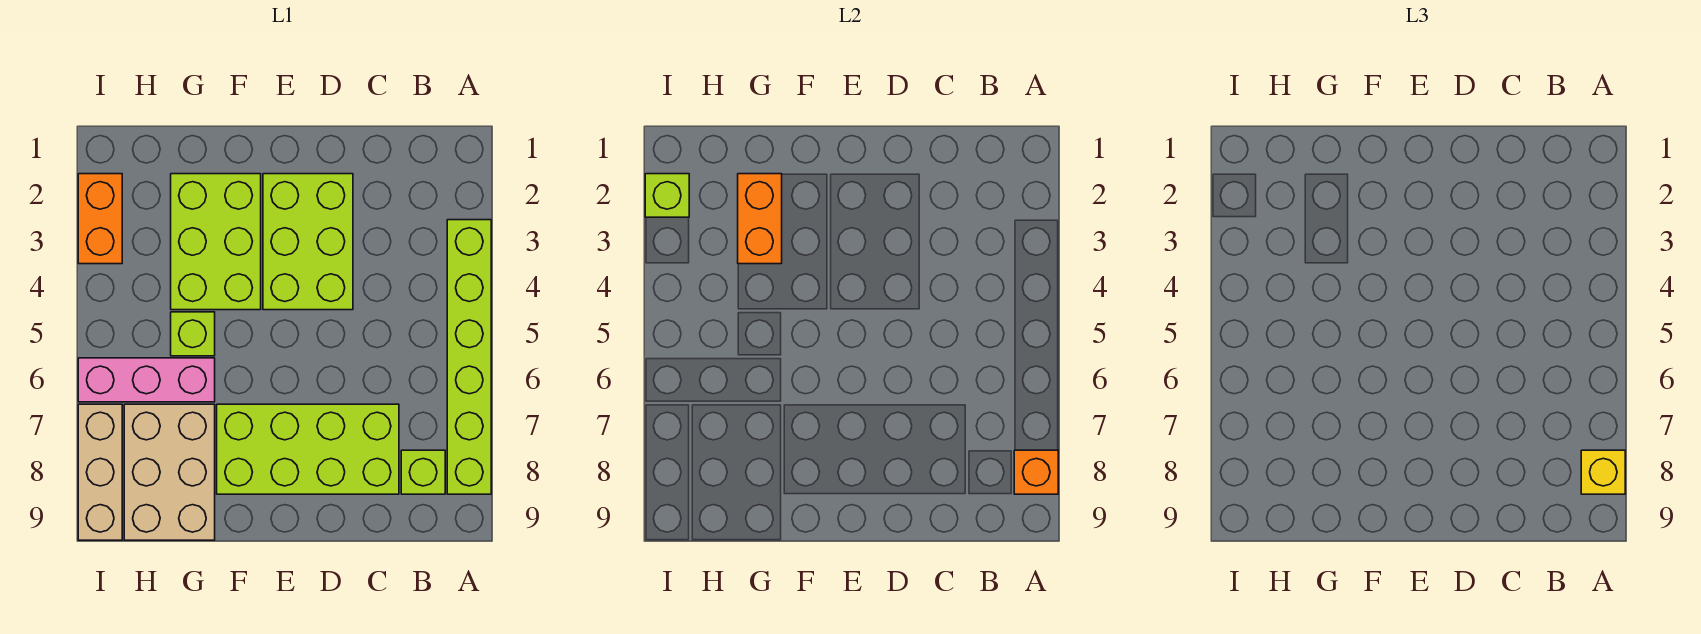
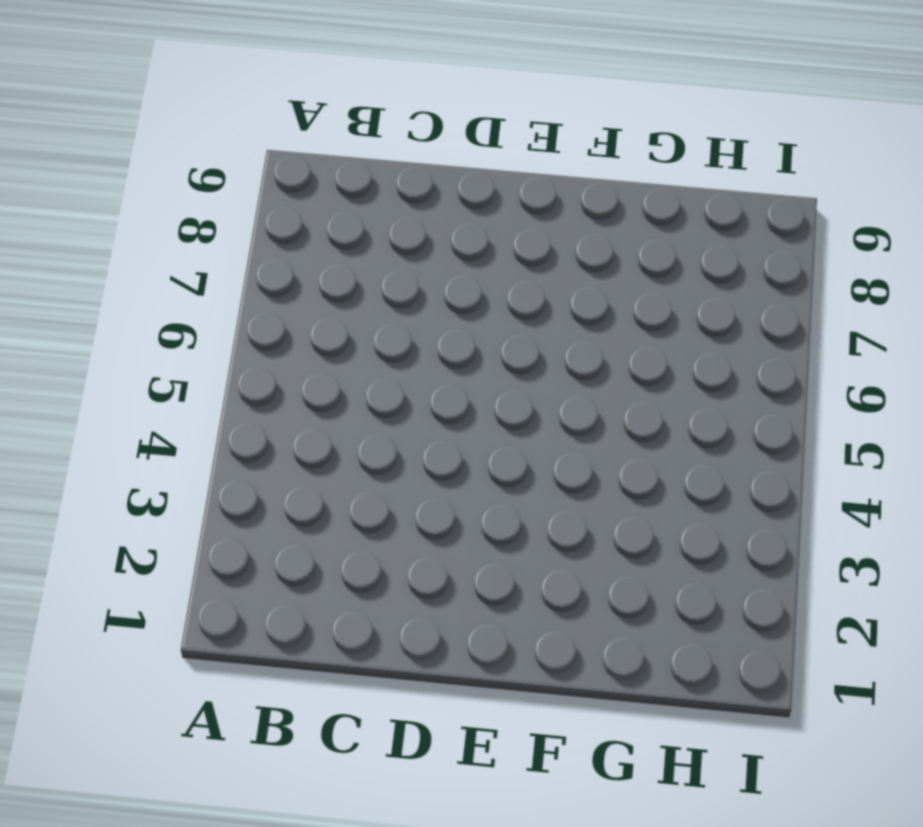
none -> lime 1x6 brick [447,220,491,494]
none -> lime 1x1 brick [401,450,445,494]
none -> lime 2x4 brick [217,404,399,494]

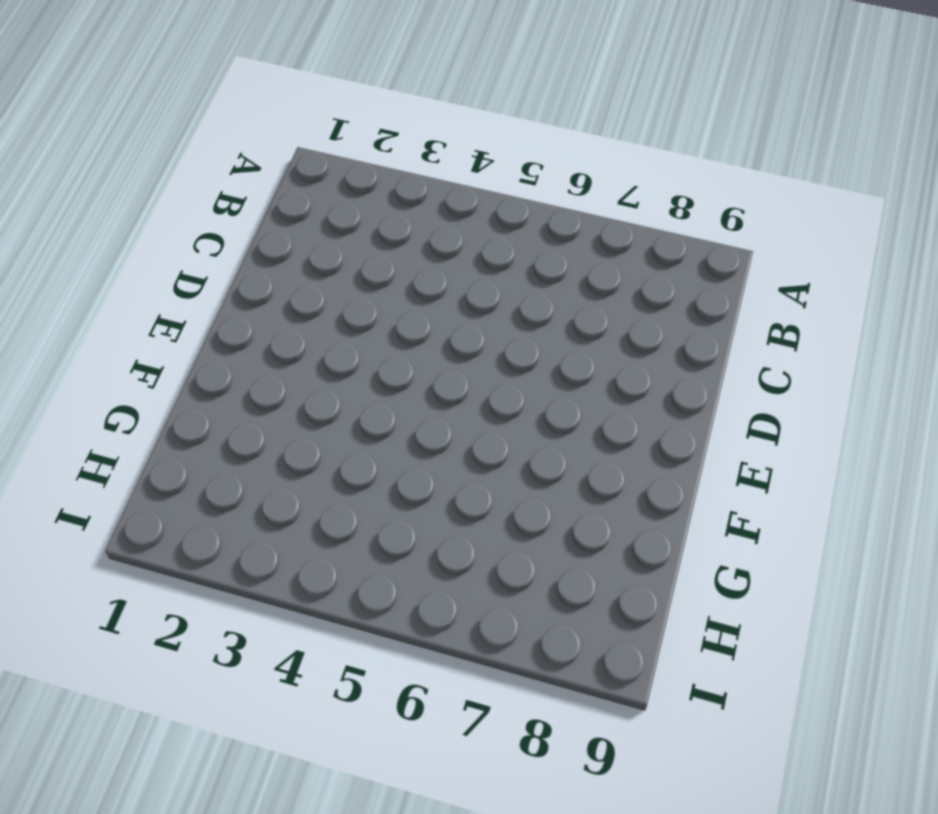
none -> lime 1x6 brick [447,220,491,494]
none -> lime 1x1 brick [401,450,445,494]
none -> lime 2x4 brick [217,404,399,494]

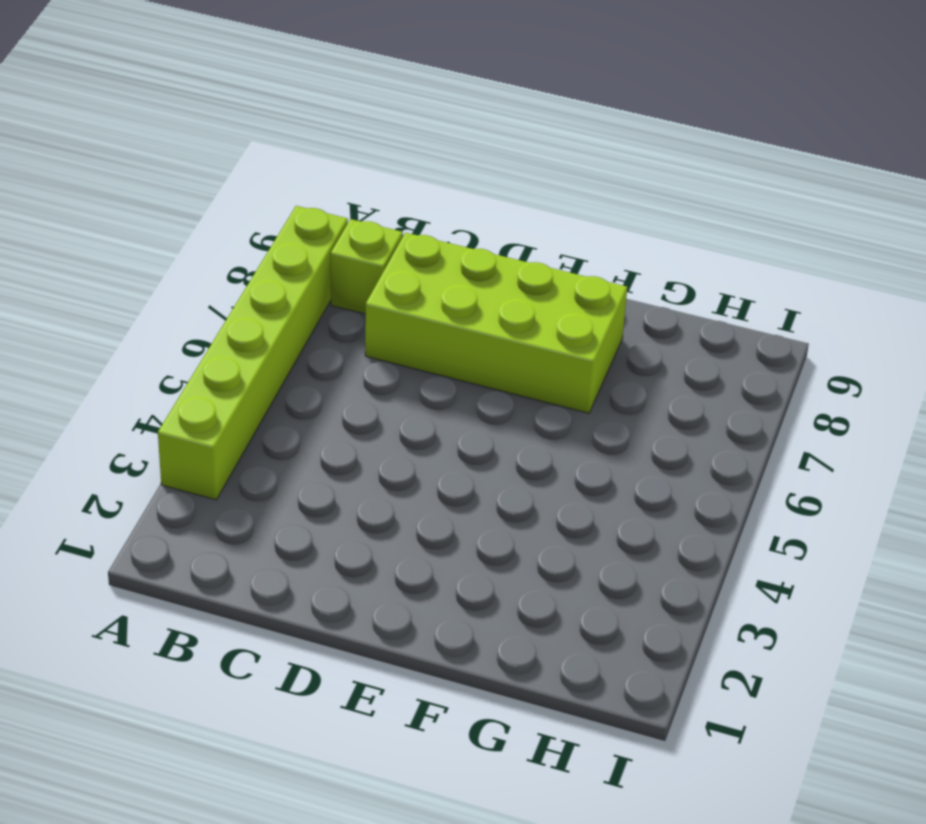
none -> lime 2x3 brick [263,174,353,310]
none -> lime 2x3 brick [171,174,261,310]
none -> lime 1x1 brick [171,312,215,356]

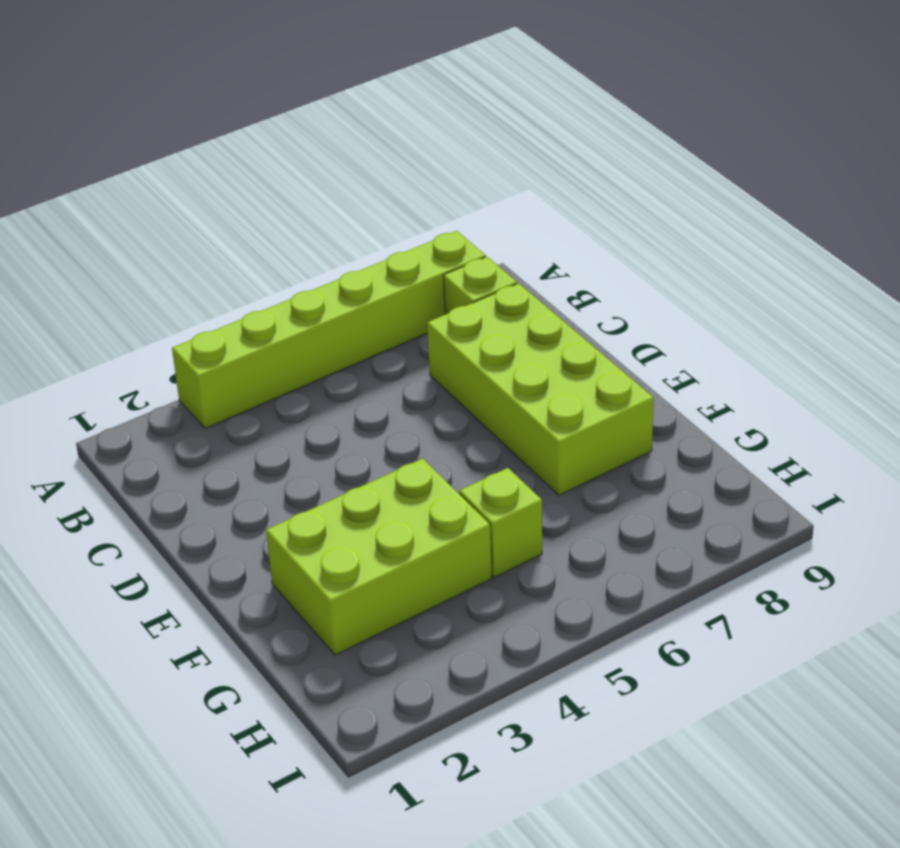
none -> lime 2x3 brick [263,174,353,310]
none -> pink 1x3 brick [78,358,215,402]
none -> tan 2x3 brick [124,404,215,540]

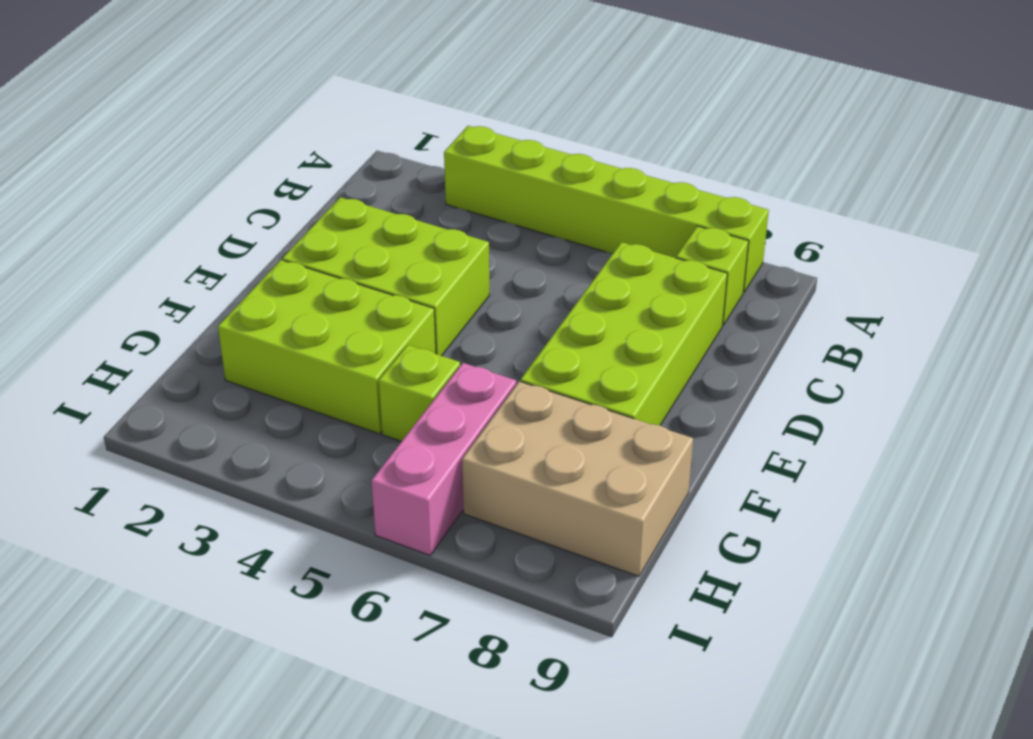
none -> orange 1x2 brick [78,174,122,264]
none -> tan 1x3 brick [78,404,122,540]
none -> orange 1x1 brick [1014,450,1058,494]

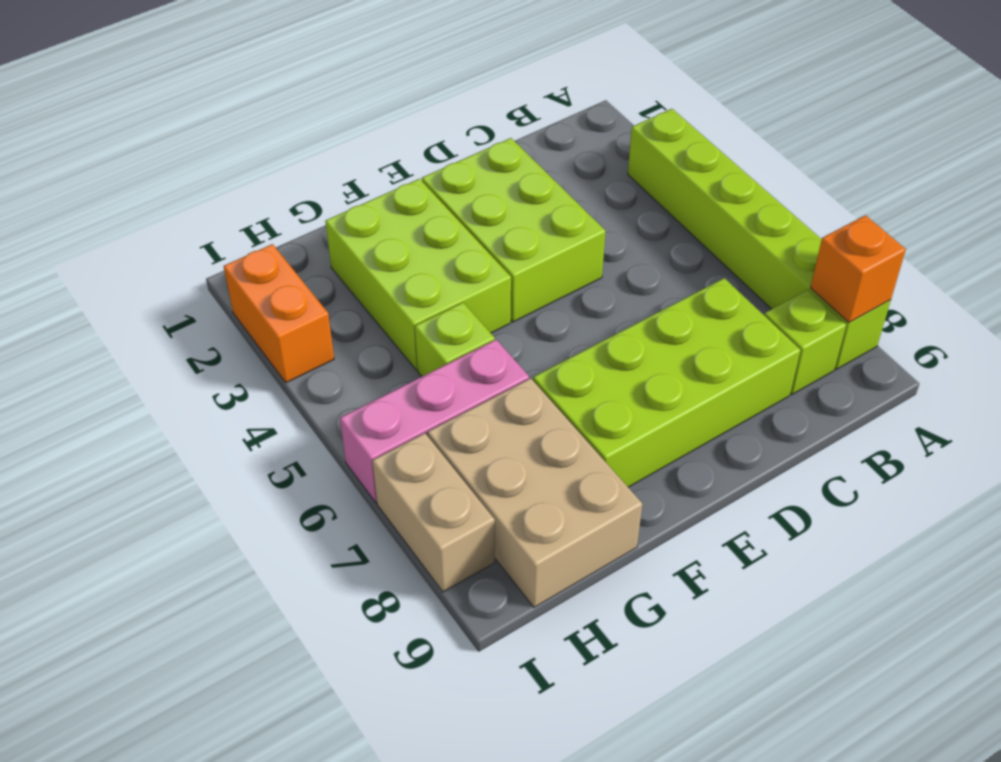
tan 1x2 brick [372,433,495,592] -> tan 1x3 brick [78,404,122,540]
none -> orange 1x2 brick [738,174,782,264]
none -> lime 1x1 brick [645,174,689,217]
none -> yellow 1x1 brick [1581,450,1625,494]

